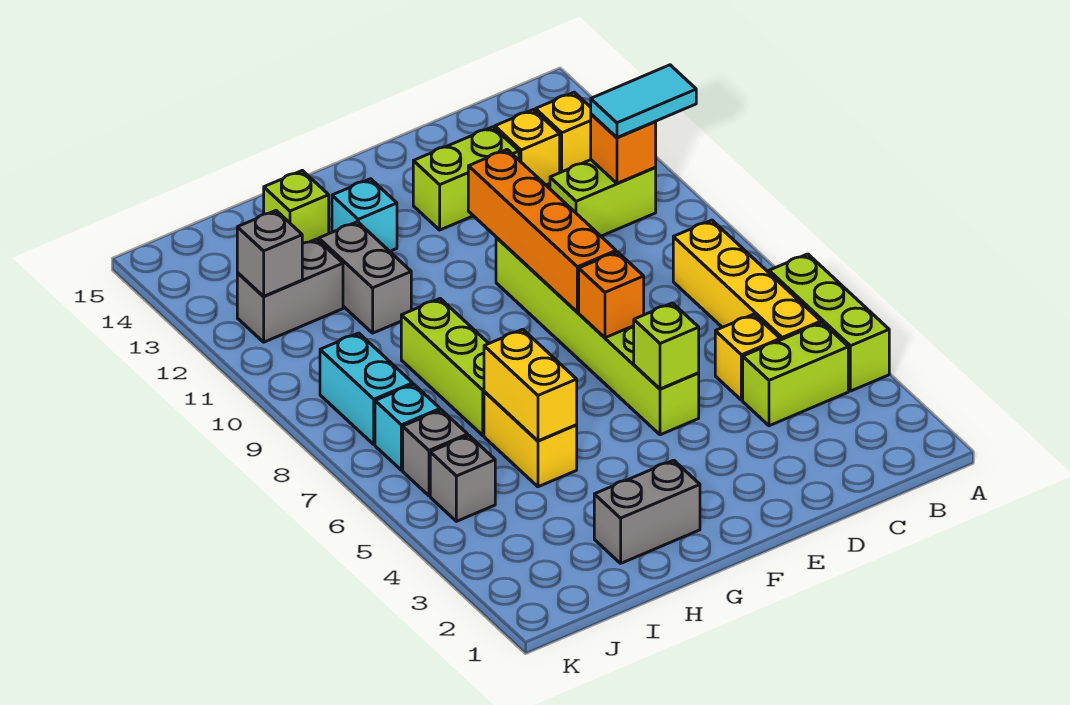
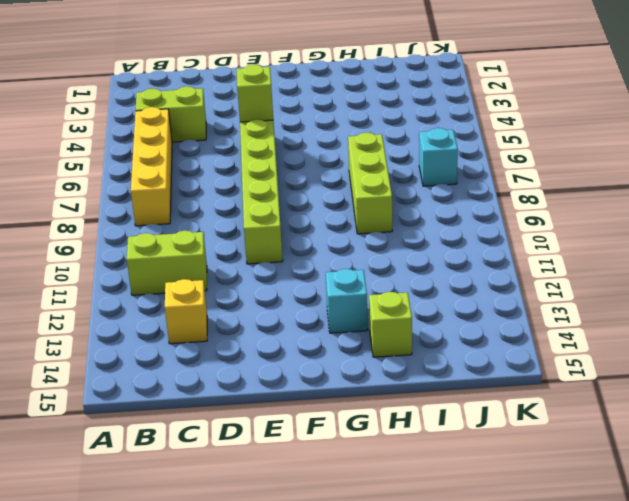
none -> lime 1x3 brick [769,254,889,391]
none -> yellow 1x1 brick [536,92,591,173]
none -> yellow 1x1 brick [715,314,780,400]

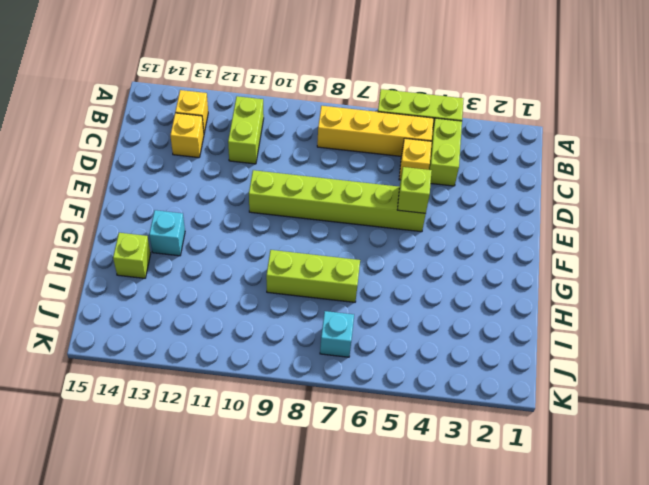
none -> lime 1x2 brick [413,127,519,230]
none -> grey 1x2 brick [594,460,700,563]
none -> yellow 1x2 brick [484,392,577,487]

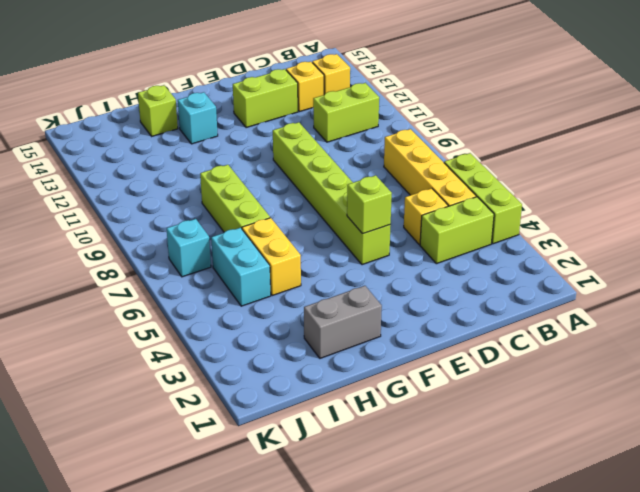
cyan 1x2 brick [211,228,271,306] -> cyan 1x2 brick moved to [320,333,413,445]
none -> grey 1x2 brick [319,222,411,333]
none -> grey 1x2 brick [237,239,343,342]
none -> grey 1x1 brick [430,436,495,521]

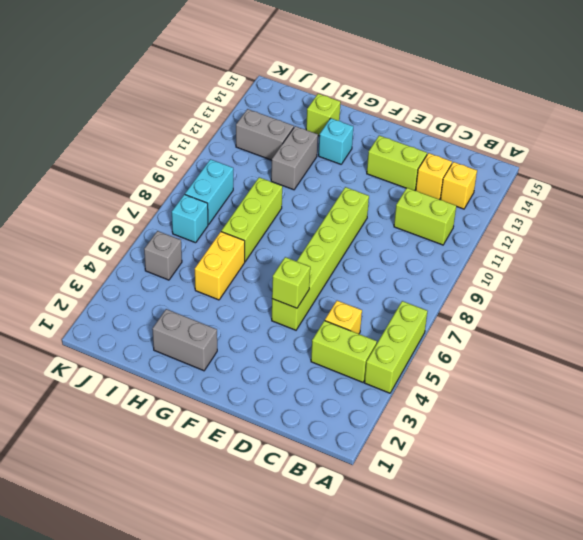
none -> yellow 1x4 brick [673,220,821,340]
none -> grey 1x1 brick [403,410,468,496]
none -> orange 1x1 brick [591,114,656,183]

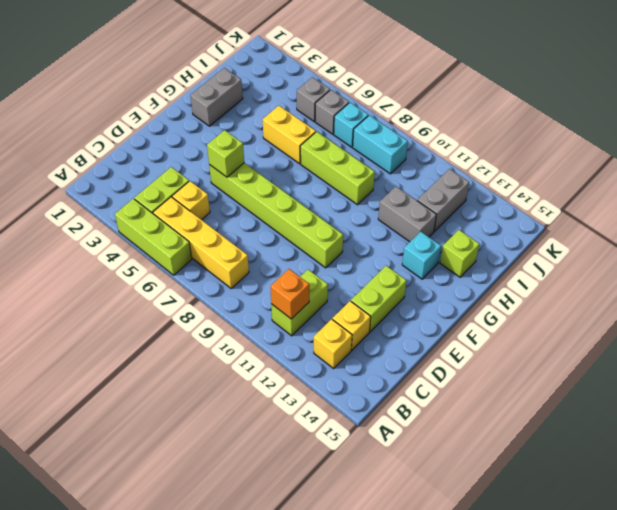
none -> orange 1x1 brick [579,252,644,338]
none -> orange 1x4 brick [468,150,616,312]
none -> yellow 1x2 brick [484,329,577,441]

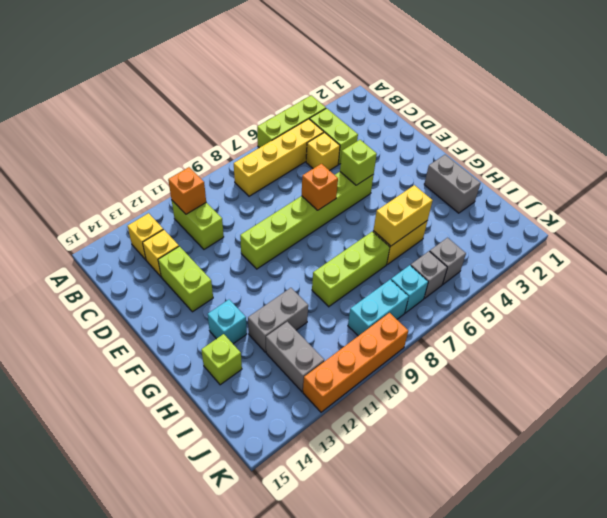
orange 1x4 brick [303,313,408,412] -> orange 1x4 brick moved to [468,150,616,312]
none -> grey 1x1 brick [237,211,302,296]
none -> cyan 1x2 tile [591,65,696,137]

